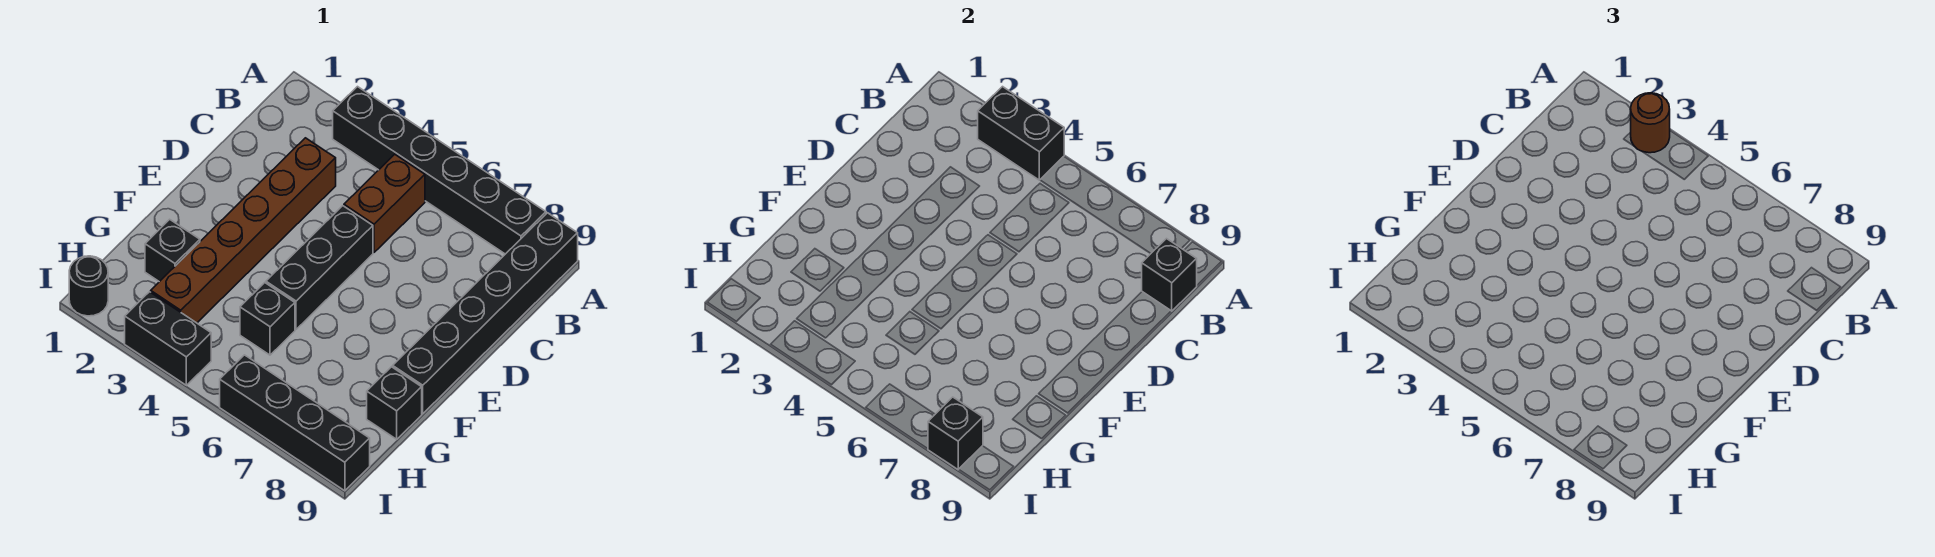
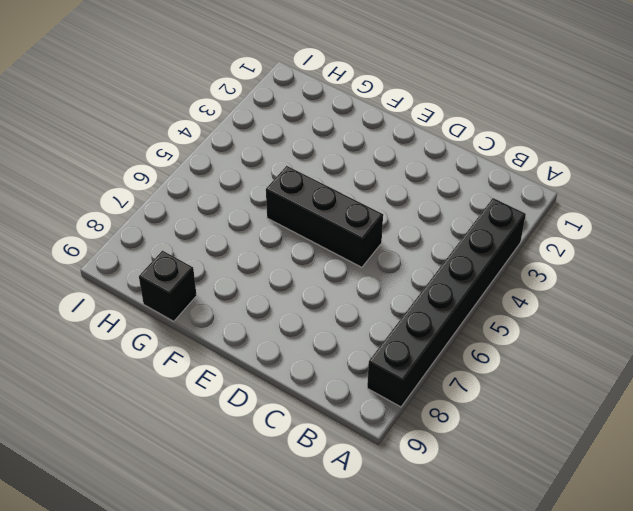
none -> black 1x6 brick [393,213,578,414]
none -> brown 1x2 brick [344,154,425,252]
none -> brown 1x6 brick [151,138,336,323]

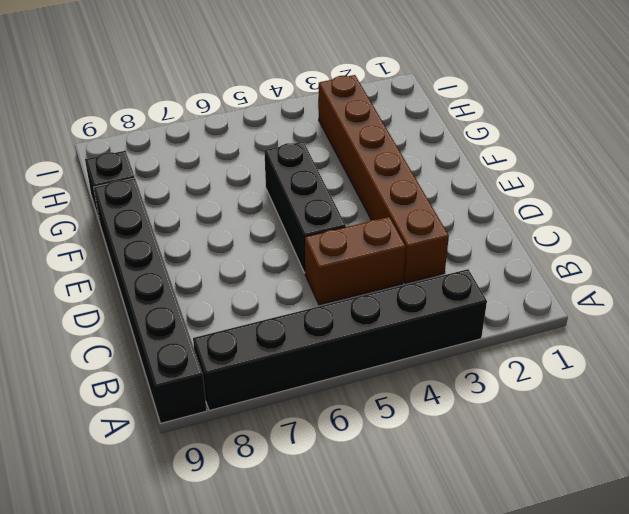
brown 1x2 brick [305,217,406,305] -> brown 1x2 brick turned to [344,154,425,252]
none -> black 1x1 brick [145,219,200,282]
none -> black 1x1 brick [240,283,295,355]
none -> black 1x1 round brick [69,256,108,316]

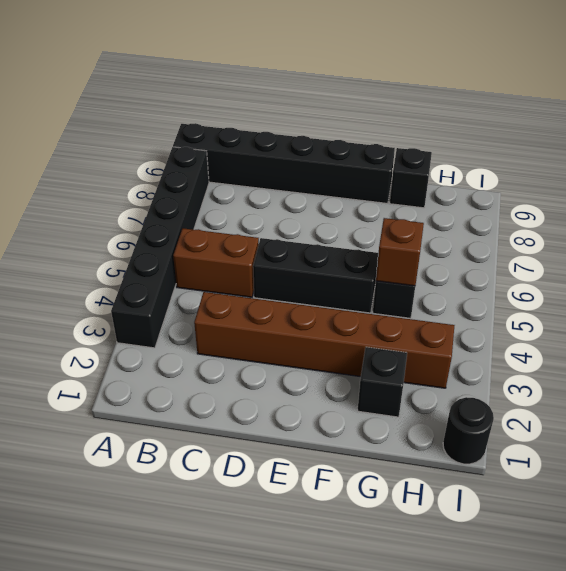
brown 1x1 brick [376,218,424,286] -> none
none -> black 1x2 brick [125,292,211,385]
none -> black 1x4 brick [220,355,370,491]
none -> black 1x2 brick [978,87,1064,180]

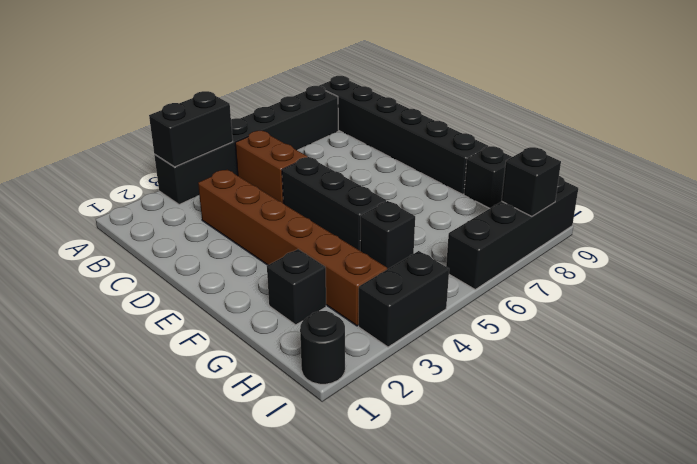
none -> black 1x1 brick [1142,239,1197,311]
none -> brown 1x1 round brick [1631,93,1670,153]

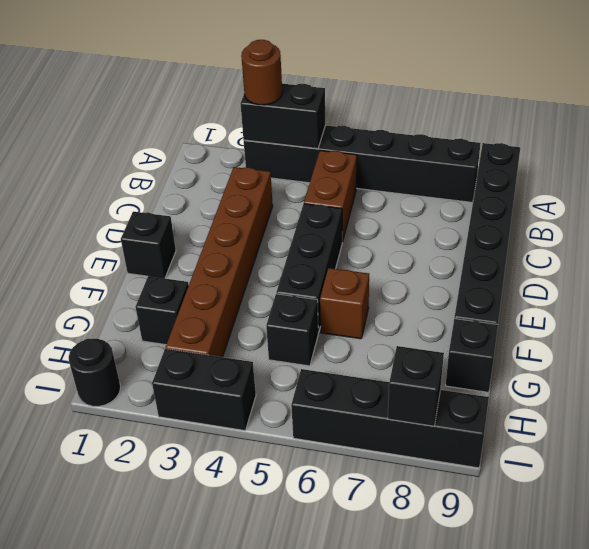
black 1x1 brick [121,212,176,278] -> black 1x1 brick moved to [1142,239,1197,311]
brown 1x1 brick [320,268,369,339] -> none

